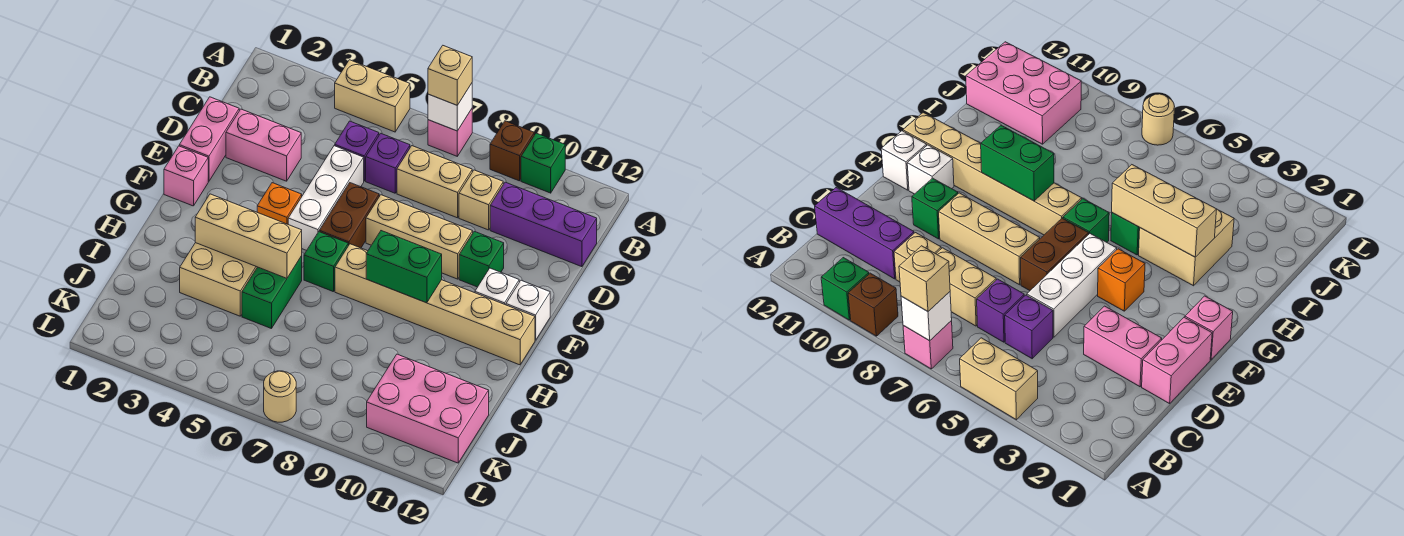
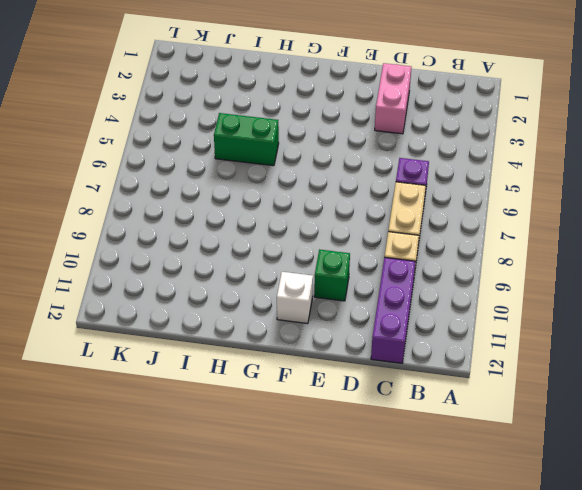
none -> tan 1x2 brick [335,60,410,132]
none -> pink 1x1 brick [428,109,472,156]
none -> brown 1x1 brick [490,121,534,181]

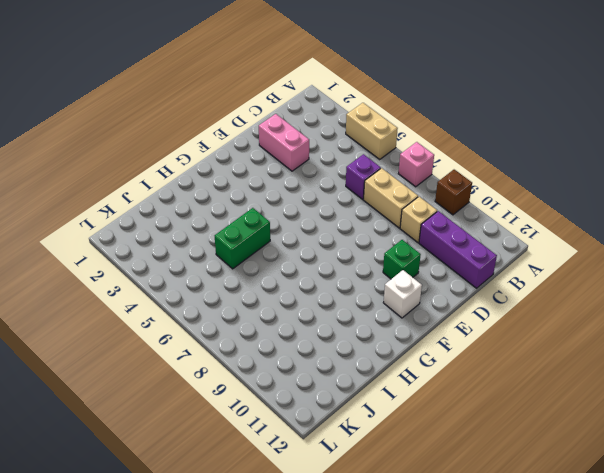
none -> green 1x1 brick [521,133,565,193]
none -> purple 1x1 brick [335,121,379,181]
none -> pink 1x2 brick [179,97,239,181]

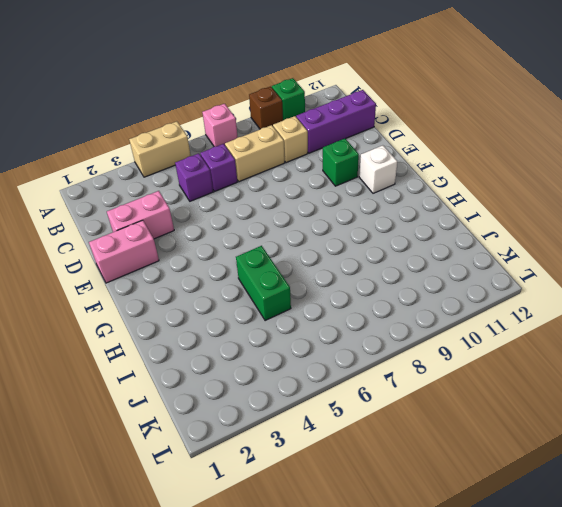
pink 1x2 brick [89,220,159,283] -> pink 1x2 brick turned to [179,97,239,181]
none -> white 1x3 brick [288,146,364,251]
none -> brown 1x2 brick [319,183,379,248]
none -> tan 1x3 brick [366,195,473,279]

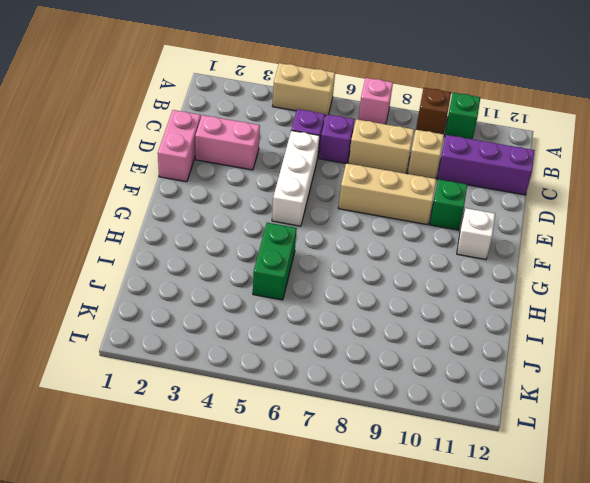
none -> brown 1x2 brick [319,183,379,248]
none -> pink 1x1 brick [164,146,208,206]
none -> orange 1x1 brick [257,183,302,224]

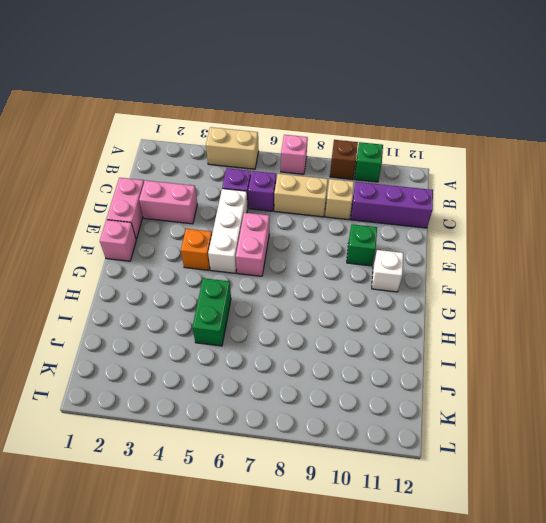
pink 1x2 brick [236,213,269,276] -> brown 1x2 brick [319,183,379,248]
none -> tan 1x3 brick [366,195,473,279]
none -> white 1x1 brick [506,280,550,340]
none -> green 1x1 brick [304,232,348,292]

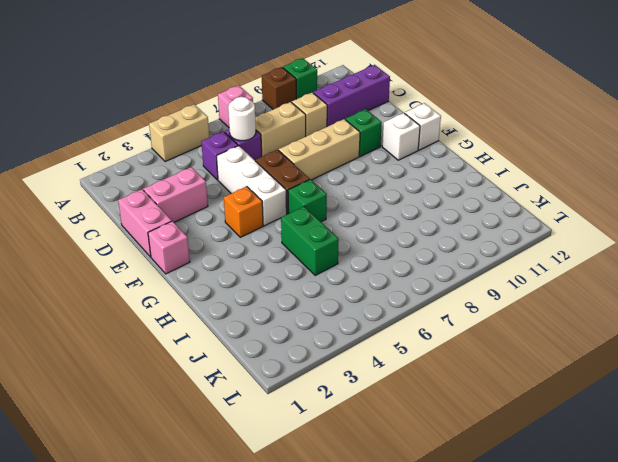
white 1x1 round brick [228,97,256,141] -> none
none -> tan 1x6 brick [335,244,535,365]
none -> tan 2x2 brick [180,243,257,316]
none -> pink 2x3 brick [367,354,489,463]

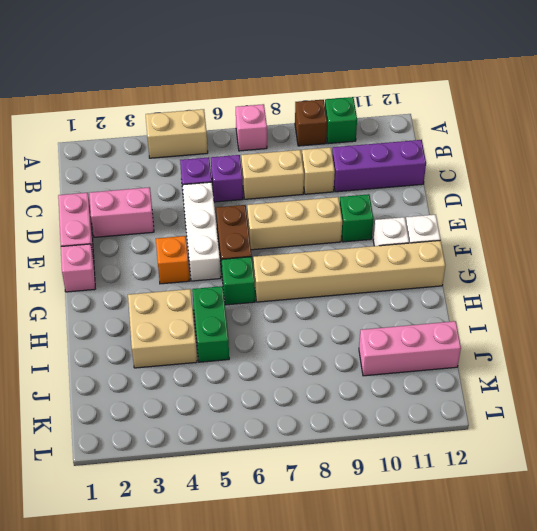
pink 1x3 brick [359,321,461,376] -> pink 2x3 brick [367,354,489,463]
none -> tan 1x1 round brick [264,371,296,422]
none -> white 1x1 brick [428,83,472,131]
none -> green 1x2 brick [366,231,442,303]

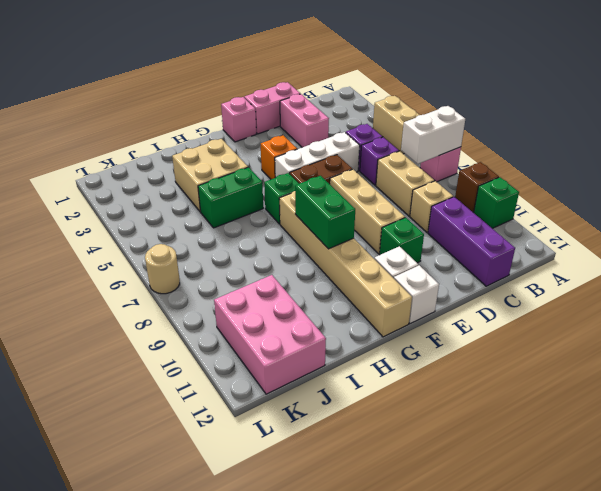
white 1x2 brick [401,106,465,164] -> white 1x1 brick [428,83,472,131]
none -> tan 1x3 brick [195,194,302,278]
none -> tan 1x1 brick [428,46,472,105]

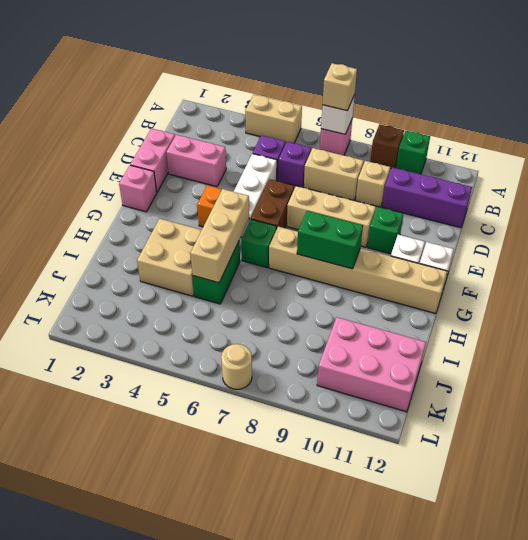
tan 1x3 brick [190,189,249,283] -> tan 1x3 brick turned to [195,194,302,278]

